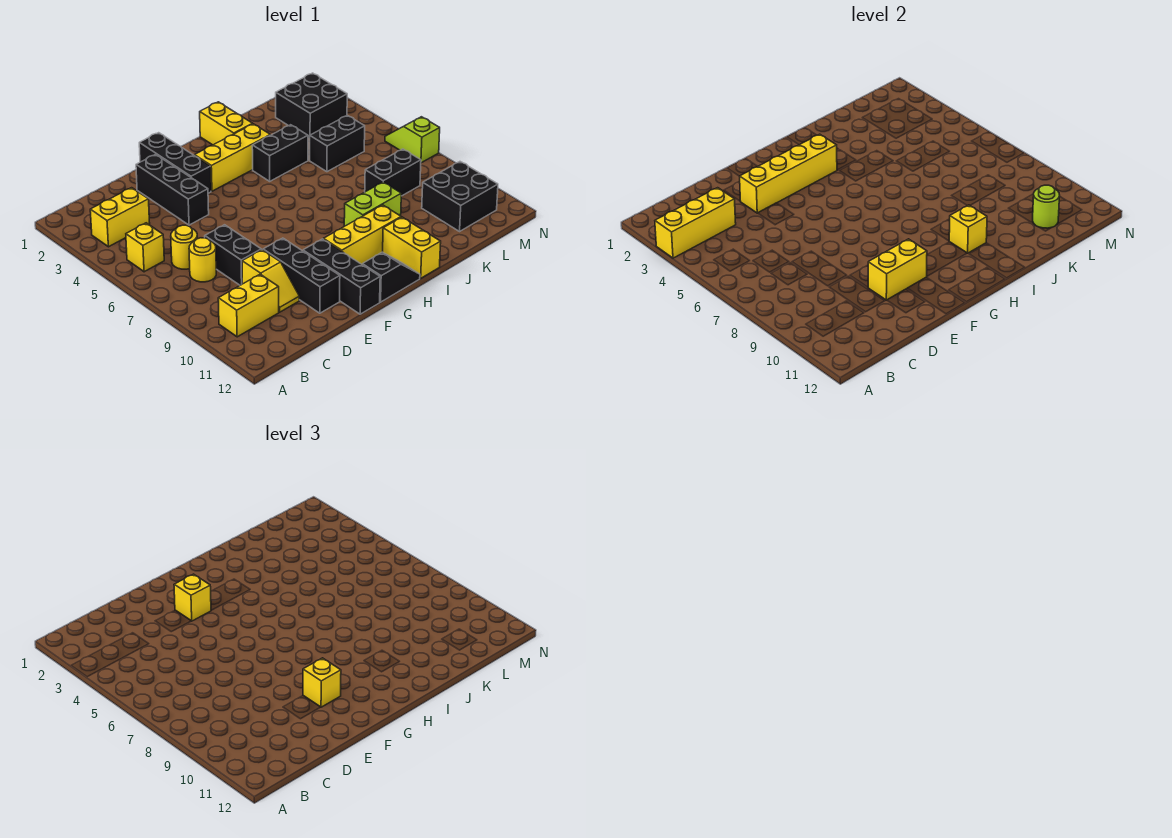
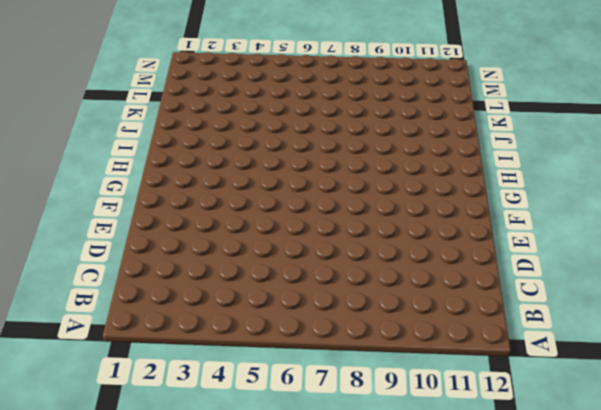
none -> yellow 1x2 brick [90,188,150,247]
none -> yellow 1x1 brick [126,223,164,272]
none -> yellow 1x2 brick [218,274,279,337]
none -> yellow 1x1 round brick [171,225,197,269]

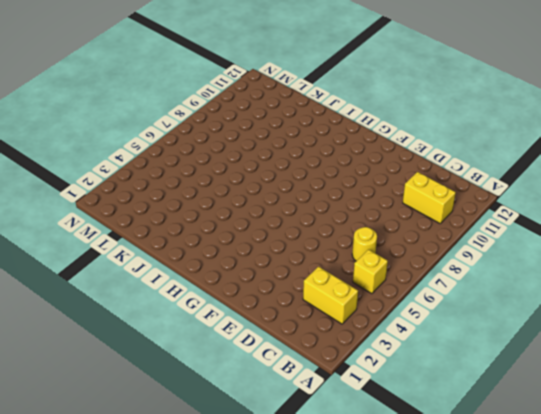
none -> yellow 1x1 round brick [189,238,216,282]
none -> black 1x2 brick [205,225,261,285]
none -> yellow 1x2 slope [242,250,299,312]
none -> black 1x3 brick [136,154,209,225]

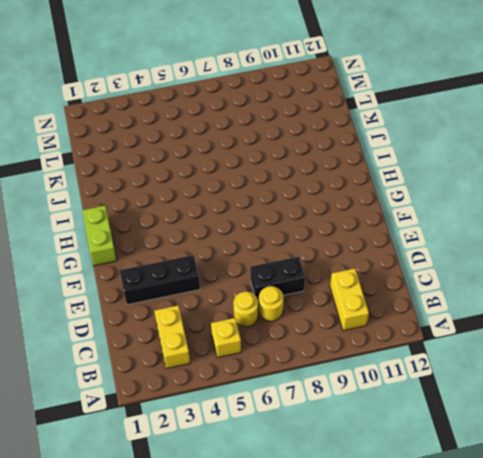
lime 1x2 brick [82,206,117,266] -> lime 1x2 brick moved to [344,182,401,226]
none -> yellow 1x2 slope [242,250,299,312]
none -> black 1x3 brick [263,238,340,313]
none -> black 1x3 brick [139,133,211,193]
none -> black 1x3 brick [303,239,380,314]

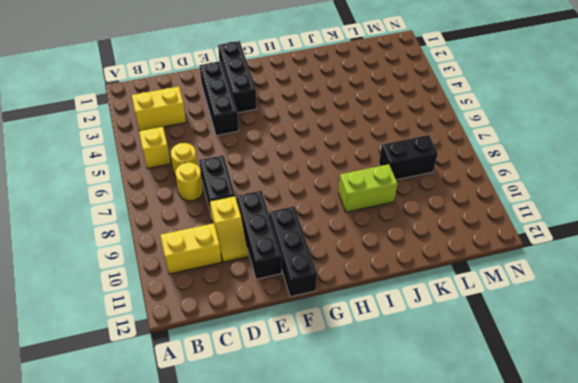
none -> yellow 1x3 brick [195,124,270,191]
none -> yellow 1x3 brick [323,205,401,264]
none -> black 1x2 slope [362,252,420,302]
none -> yellow 1x2 brick [200,102,253,145]

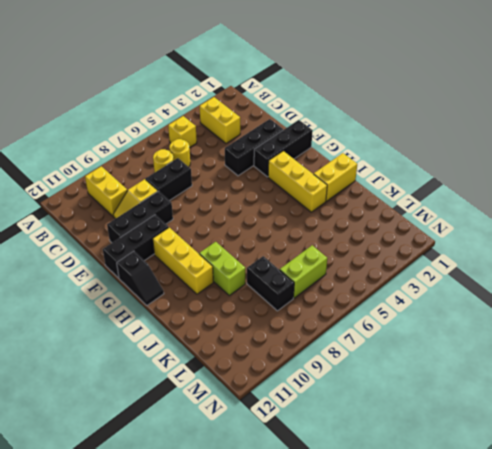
lime 1x2 brick [280,245,327,298] -> none
none -> black 1x2 brick [252,125,308,181]
none -> yellow 1x2 brick [383,217,441,278]
none -> black 1x2 brick [310,115,365,172]
none -> black 2x2 brick [276,73,347,139]

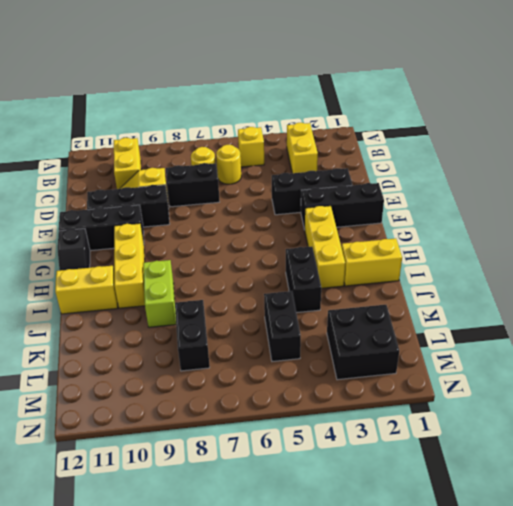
none -> black 2x2 brick [422,162,498,231]
none -> lime 1x2 slope [385,117,440,163]
none -> yellow 1x3 brick [655,188,736,258]
none -> yellow 1x4 brick [740,134,837,213]

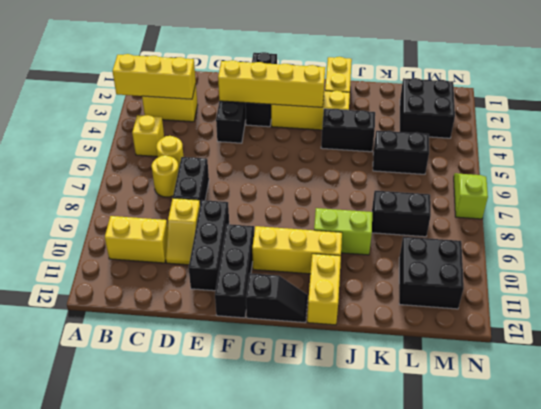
none -> yellow 1x2 brick [868,239,927,300]
none -> yellow 1x1 brick [949,205,987,253]
none -> lime 1x1 round brick [1033,185,1060,228]
none -> yellow 1x1 brick [174,574,211,621]

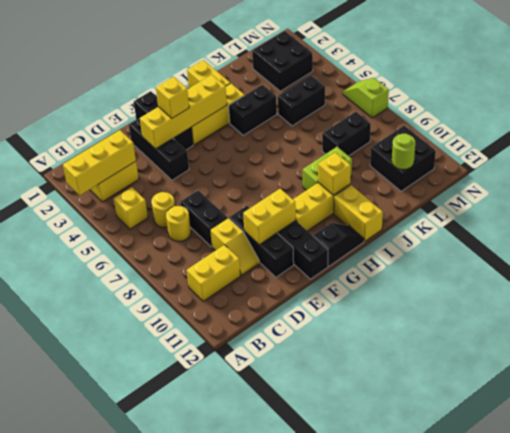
none -> yellow 1x1 brick [303,658,341,707]

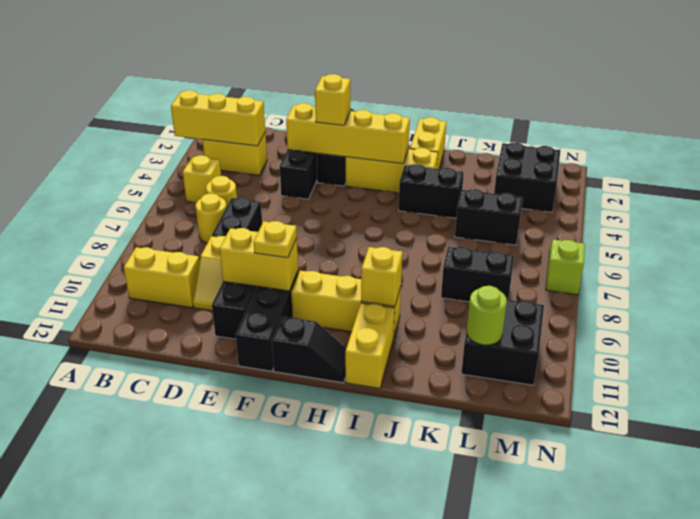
yellow 1x1 plate [254,221,297,258] -> yellow 1x1 brick [303,658,341,707]
none -> lime 1x2 brick [344,182,401,226]

